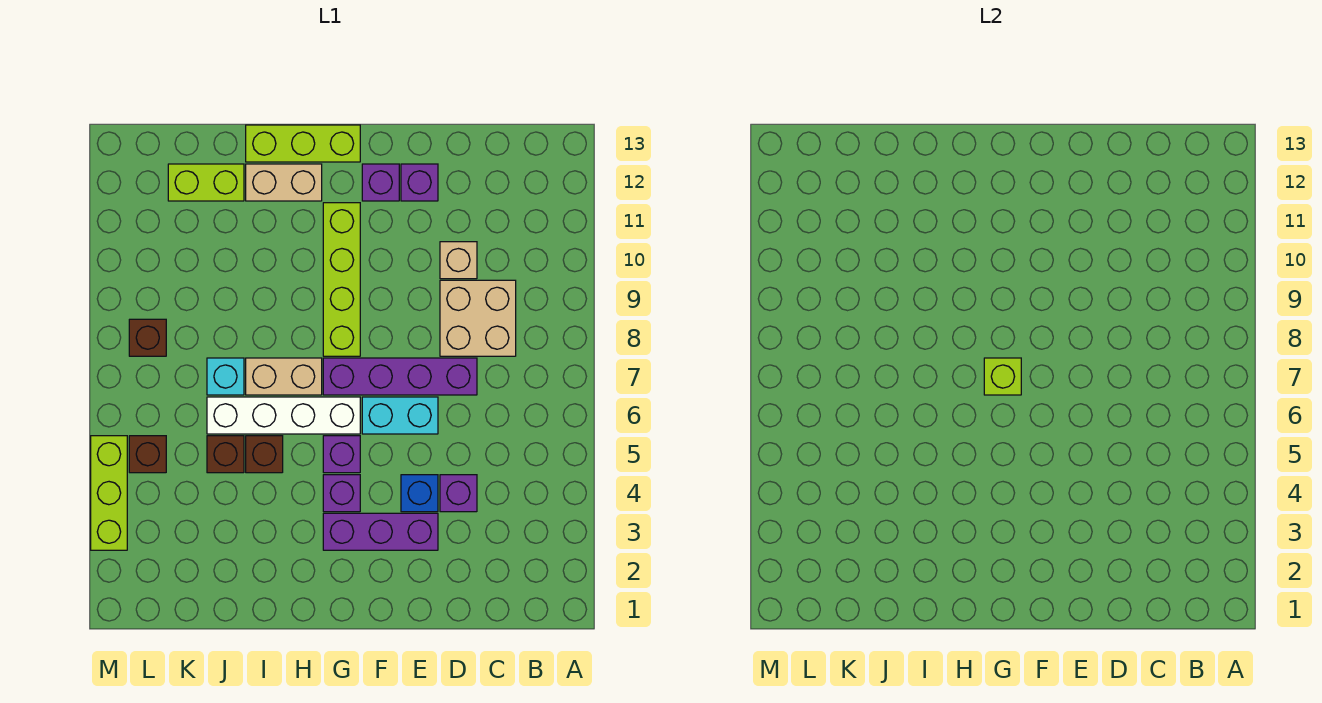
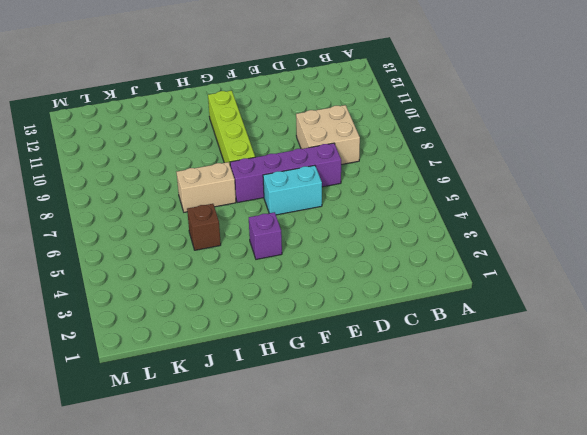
none -> purple 1x1 brick [440,475,477,512]
none -> tan 1x1 brick [440,242,477,279]
none -> purple 1x3 brick [323,513,438,550]

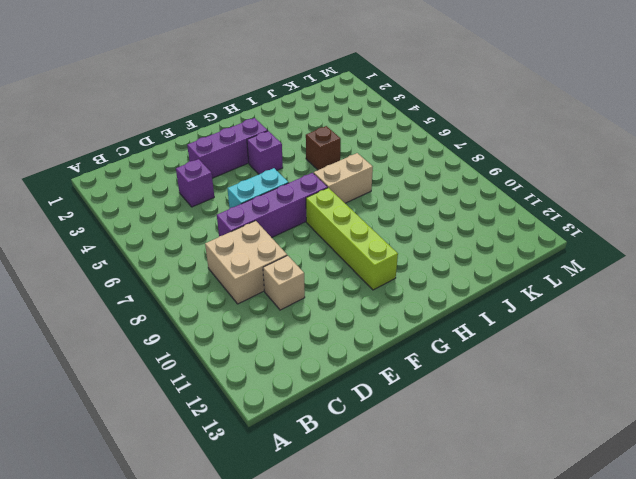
none -> blue 1x1 brick [401,475,438,512]
none -> purple 1x1 brick [401,164,438,201]
none -> purple 1x1 brick [362,164,399,201]

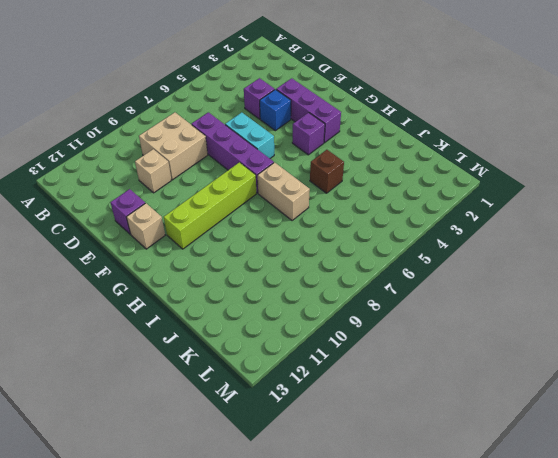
tan 1x1 brick [127,203,165,249] -> purple 1x1 brick [362,164,399,201]
none -> purple 1x1 brick [323,436,360,473]
none -> white 1x4 brick [207,397,360,434]
none -> lime 1x3 brick [246,125,360,162]

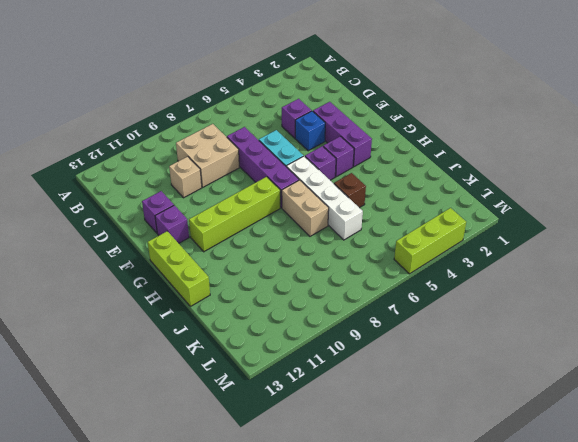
none -> tan 1x2 brick [246,164,322,201]
none -> brown 1x1 brick [207,436,244,473]
none -> cyan 1x1 brick [207,358,244,395]

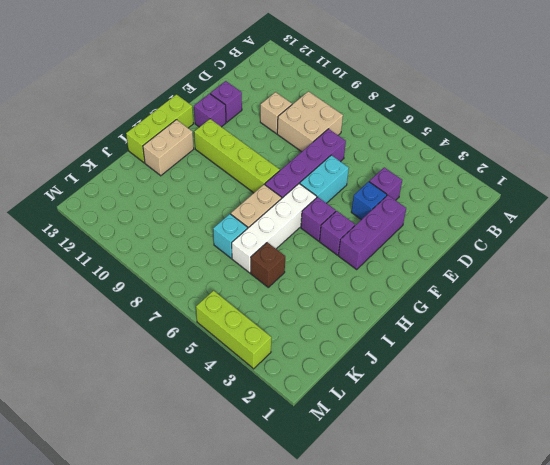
none -> brown 1x1 brick [246,436,283,473]
none -> lime 1x2 brick [168,164,244,201]
none -> brown 1x1 brick [129,436,166,473]

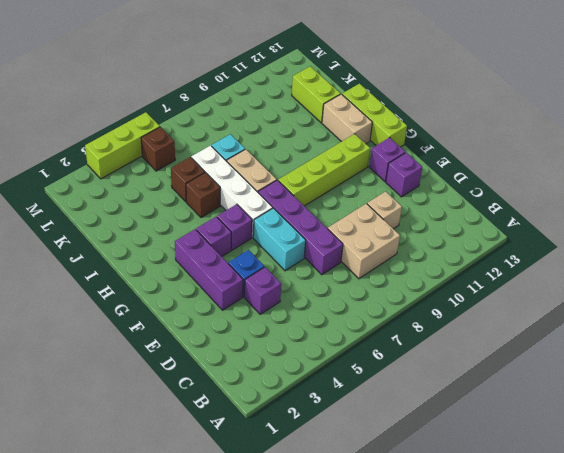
none -> brown 1x1 brick [129,319,166,356]
none -> lime 1x1 brick [984,358,1021,395]

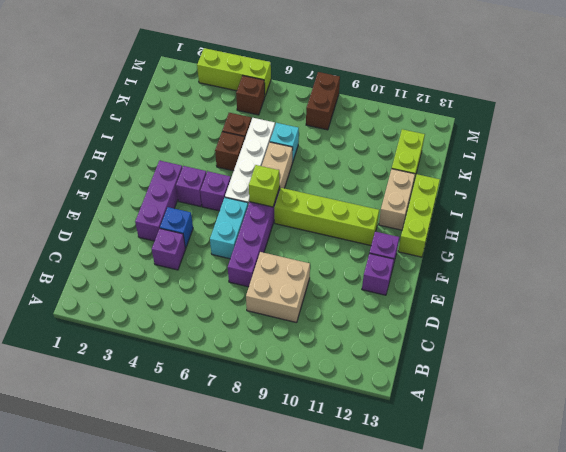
brown 1x2 brick [306,72,340,130] -> brown 1x1 brick [129,319,166,356]
none -> tan 1x1 brick [440,242,477,279]

